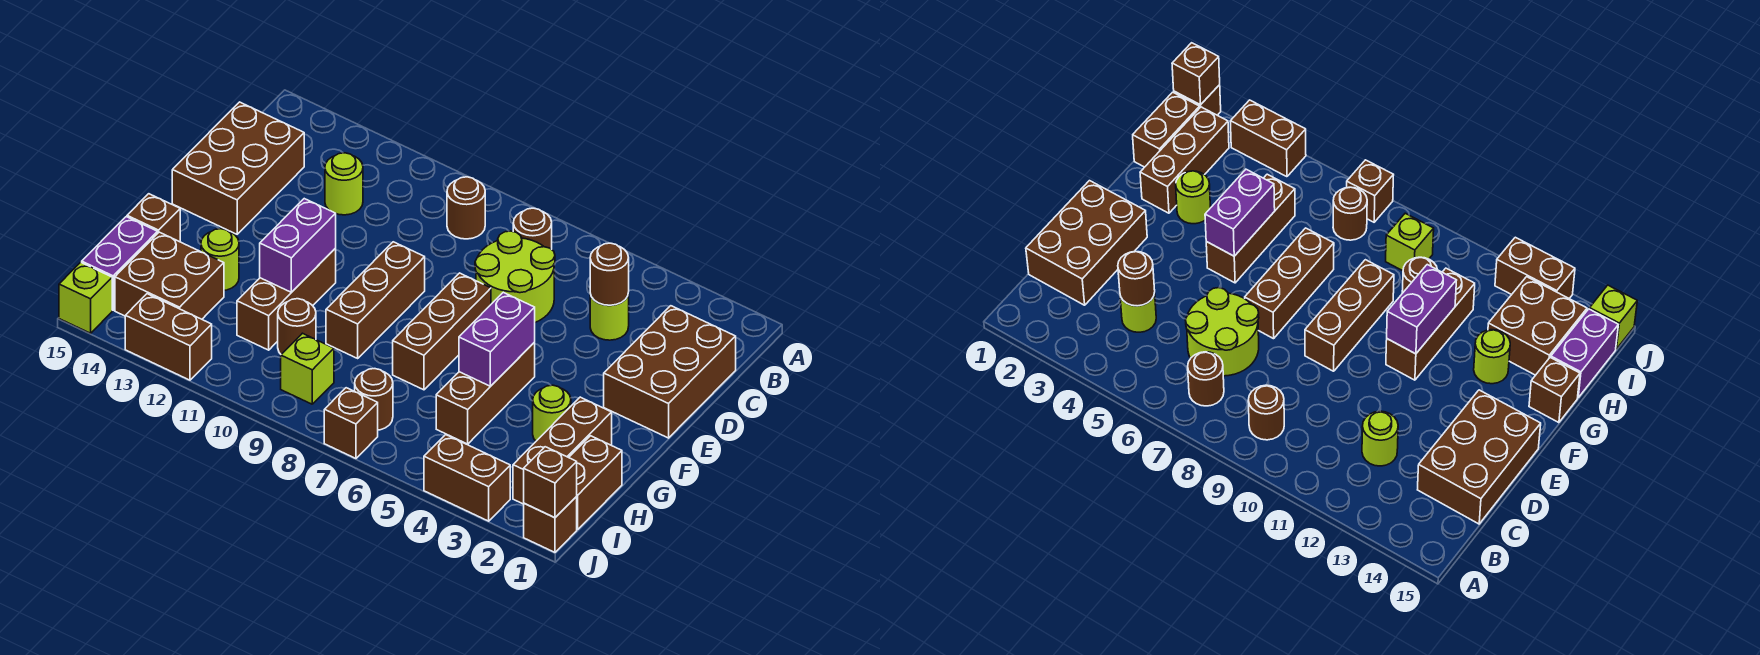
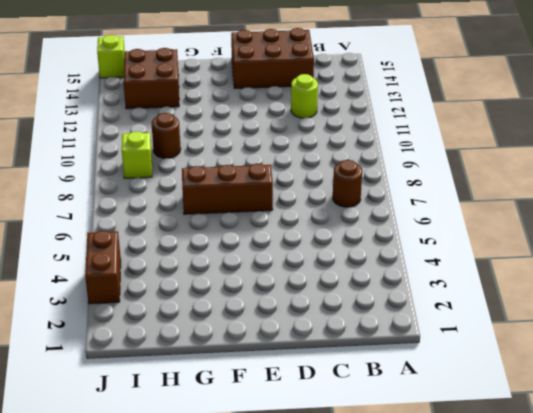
none -> brown 1x1 round brick [447,177,485,239]
none -> brown 2x3 brick [604,306,736,438]
none -> lime 1x1 round brick [590,293,629,340]
none -> lime 2x2 round brick [475,231,555,322]

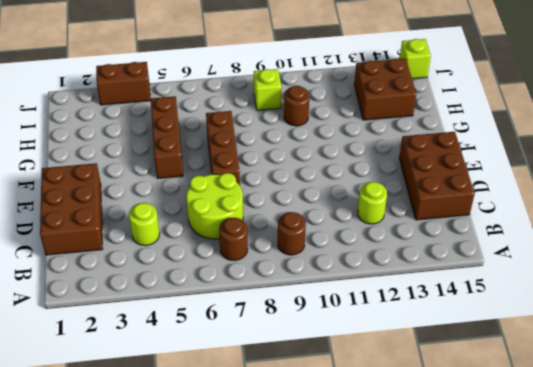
none -> brown 1x3 brick [326,242,425,358]
none -> brown 1x3 brick [237,248,336,350]
none -> brown 1x3 brick [513,397,612,504]
none -> lime 1x1 round brick [533,385,571,441]

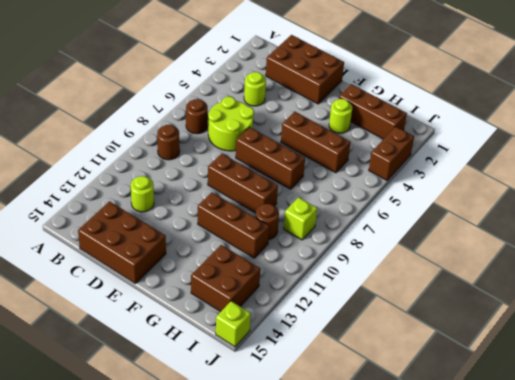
none -> lime 1x1 round brick [201,229,239,290]
none -> brown 1x1 brick [127,194,180,242]
none -> brown 1x2 brick [569,436,622,529]
none -> purple 1x2 brick [82,217,158,310]

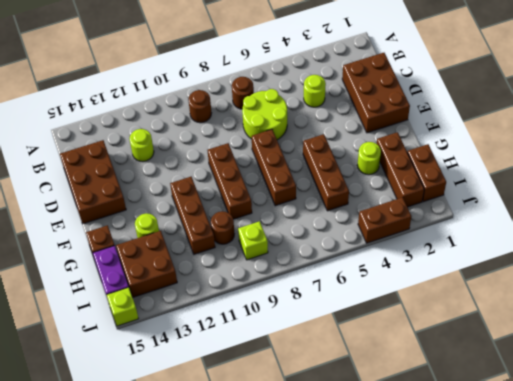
none -> brown 1x1 round brick [355,369,393,430]
none -> brown 1x1 brick [524,497,577,552]
none -> brown 1x1 brick [324,388,378,458]
none -> brown 1x2 brick [125,294,212,380]

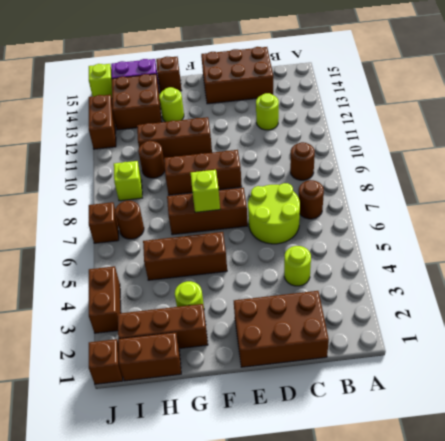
lime 1x1 brick [191,170,220,212] -> none
none -> brown 1x1 round brick [590,243,629,305]
none -> purple 1x2 brick [459,292,535,386]
none -> purple 1x2 brick [260,199,336,292]
none -> brown 1x1 brick [524,447,577,517]

